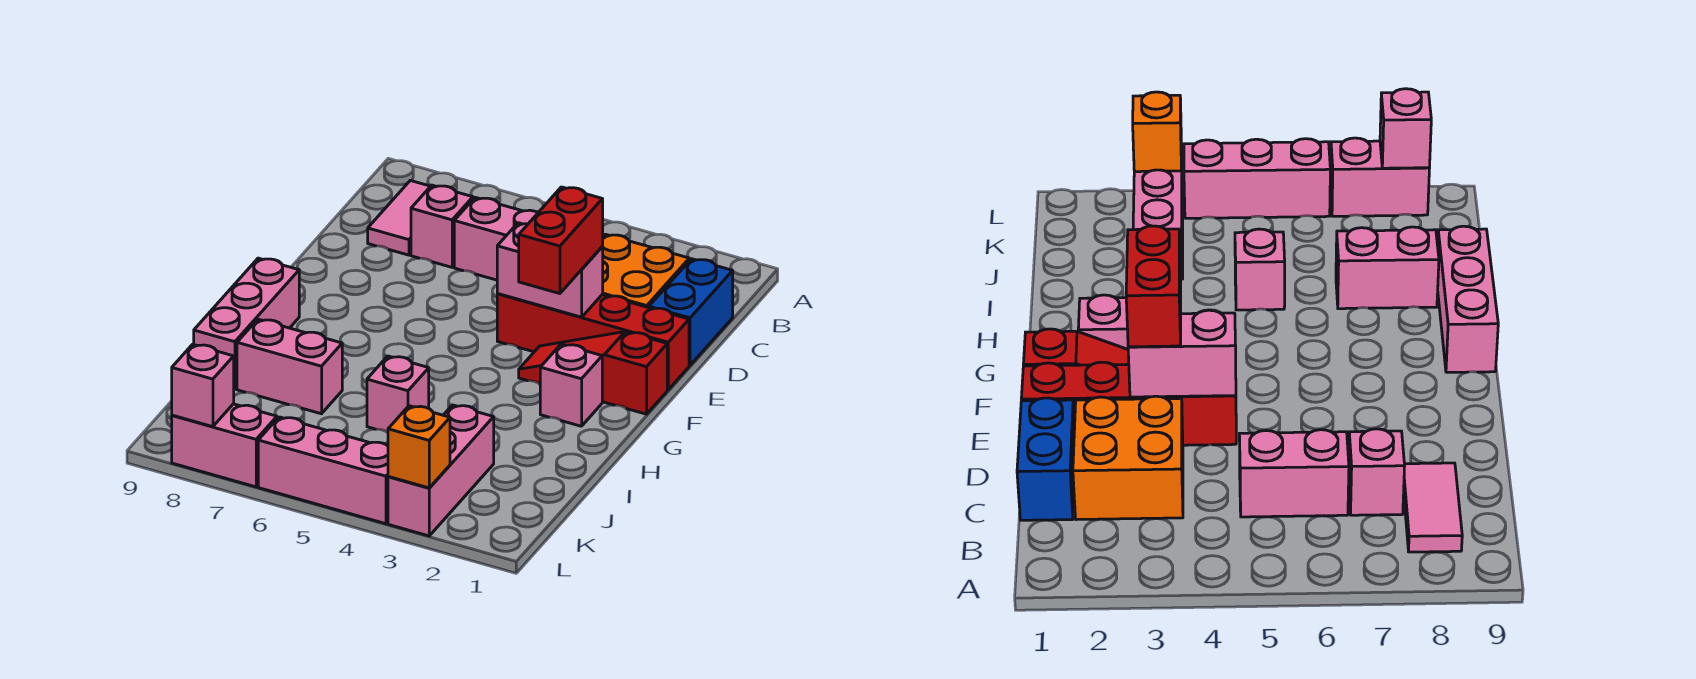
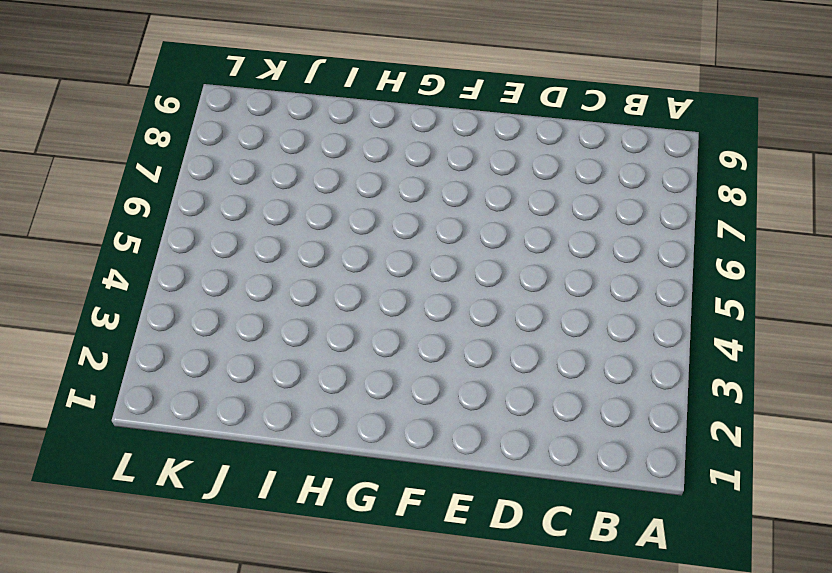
none -> pink 1x2 tile [368,181,430,255]
none -> blue 1x2 brick [649,259,733,365]
none -> orange 2x2 brick [602,234,689,308]

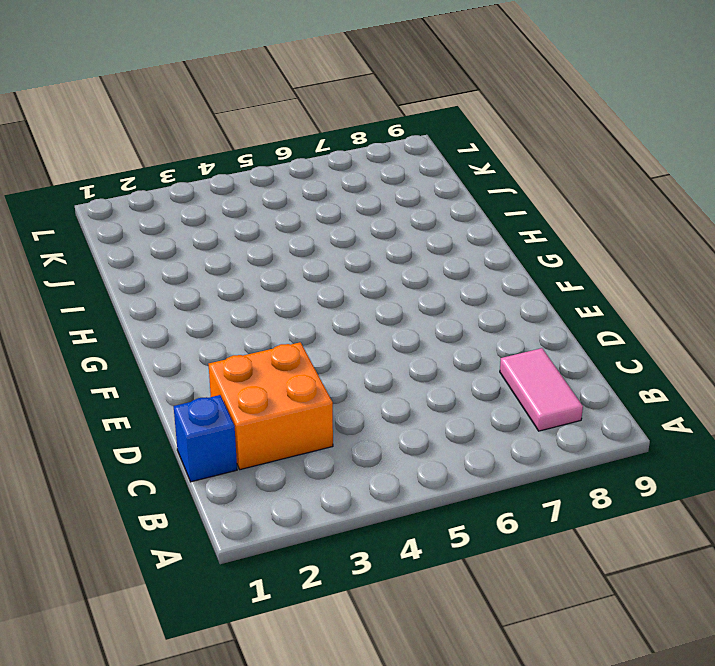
blue 1x1 brick [174,395,237,482] -> blue 1x2 brick [649,259,733,365]
none -> pink 1x2 brick [454,197,538,280]
none -> pink 1x1 brick [411,185,473,267]
none -> red 1x4 brick [497,294,689,390]

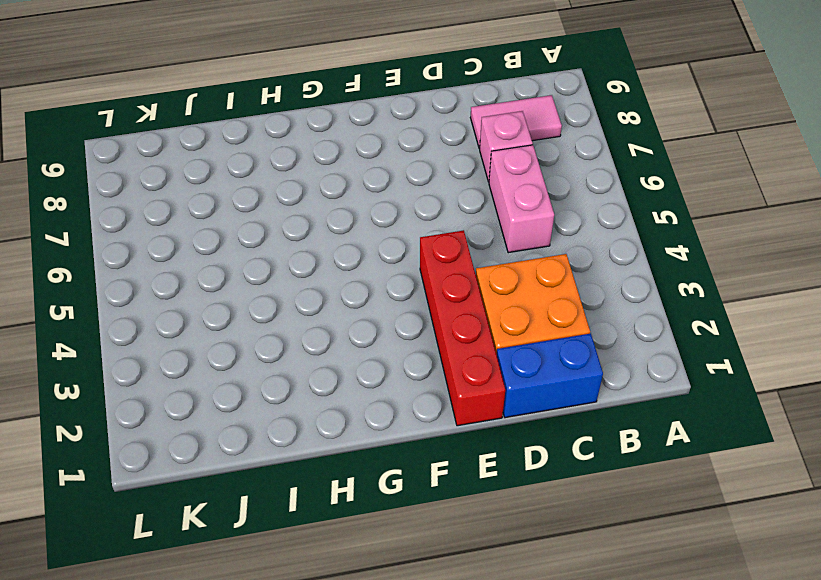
none -> red 1x3 slope [519,332,667,414]
none -> pink 1x1 brick [540,344,602,426]
none -> pink 1x3 brick [194,258,299,389]

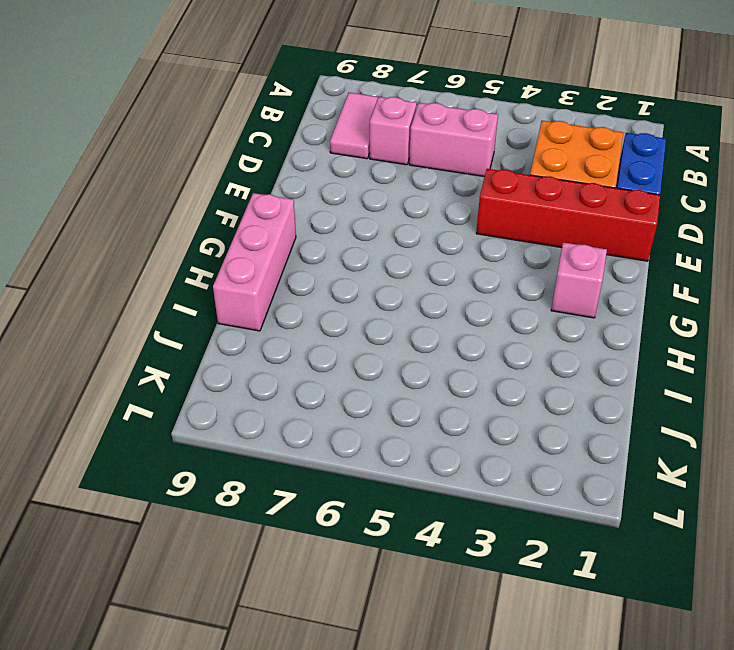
none -> red 1x3 slope [519,332,667,414]
none -> pink 1x1 brick [367,356,429,432]
none -> pink 1x2 brick [237,319,342,414]

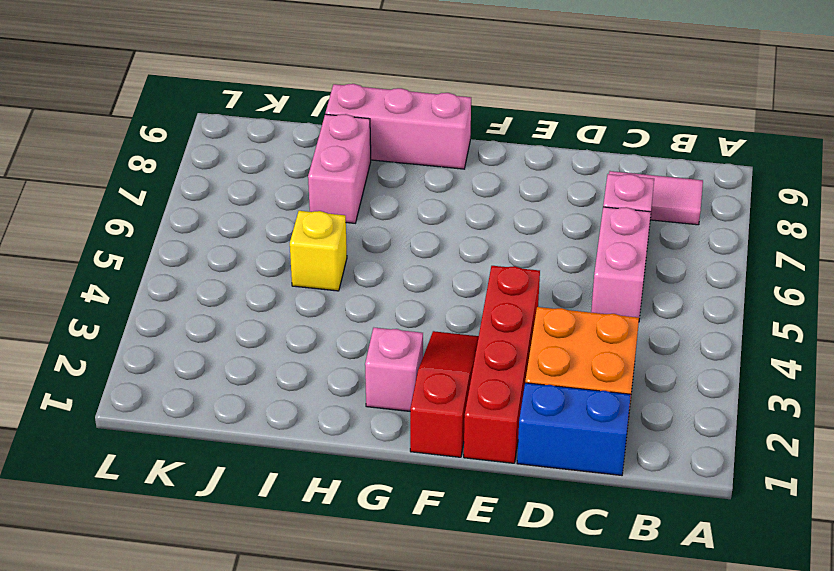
yellow 1x1 brick [290,211,347,291] -> pink 1x1 brick [367,356,429,432]
none -> pink 1x3 brick [388,405,494,536]
none -> pink 1x3 brick [258,417,388,524]
none -> pink 1x2 brick [172,404,277,487]

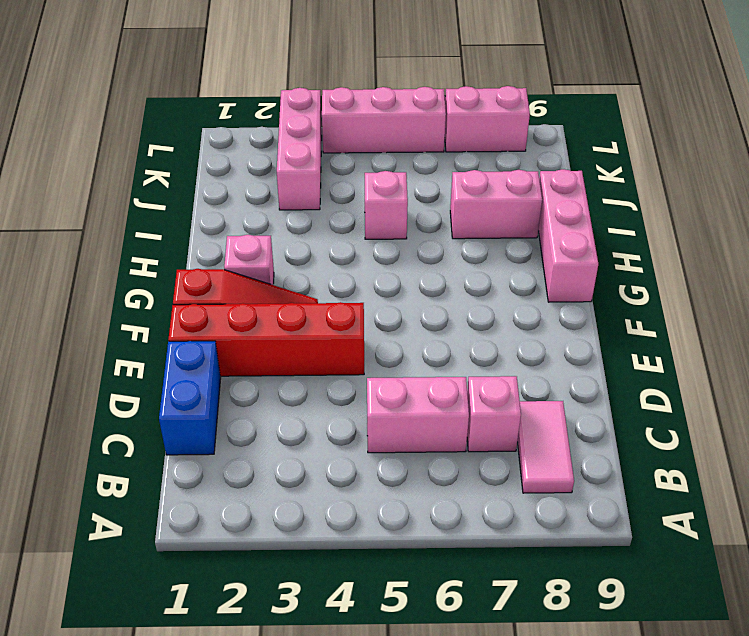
none -> orange 2x2 brick [602,234,689,308]
none -> pink 1x2 brick [497,223,603,317]
none -> orange 1x1 brick [388,406,450,488]

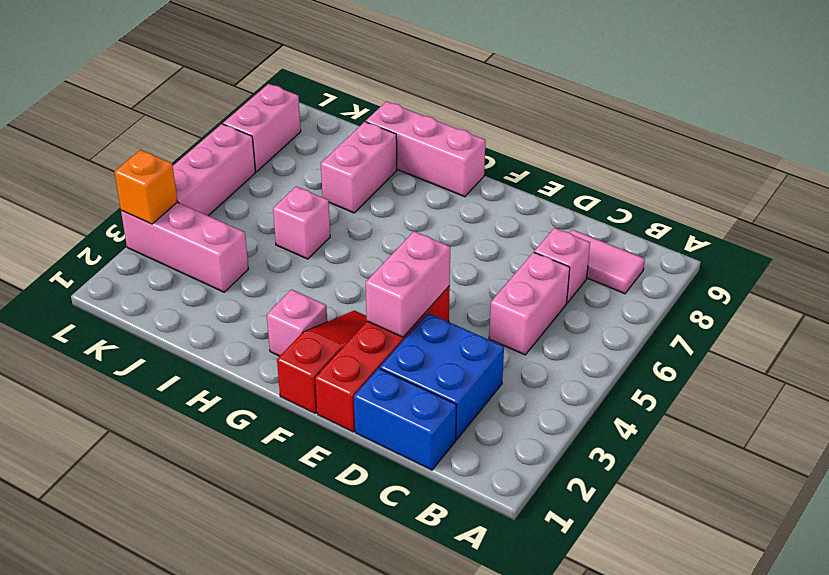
blue 2x2 brick [380,313,504,440] -> orange 2x2 brick [602,234,689,308]
none -> pink 1x1 brick [172,344,234,427]
none -> red 1x2 brick [519,187,603,294]

